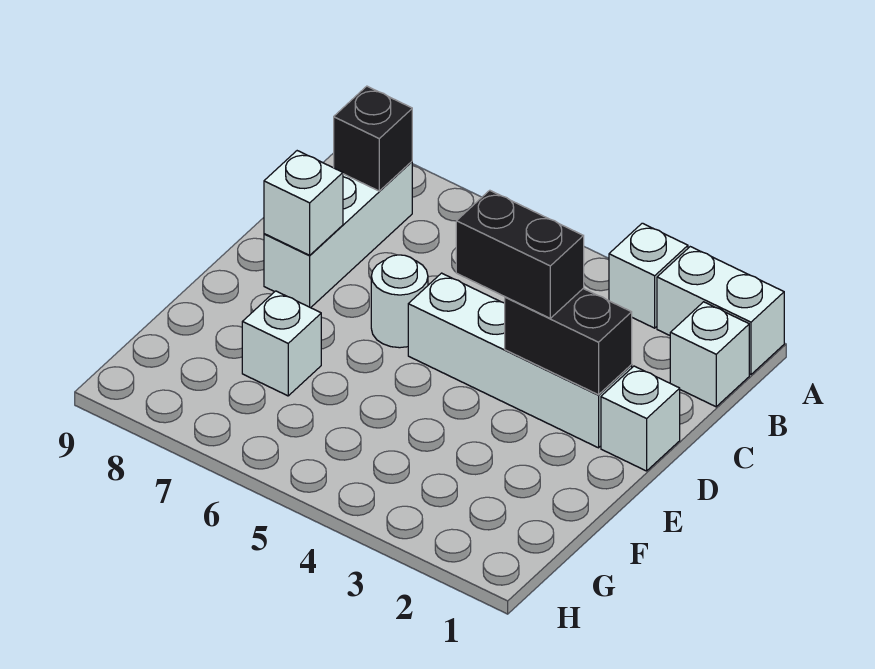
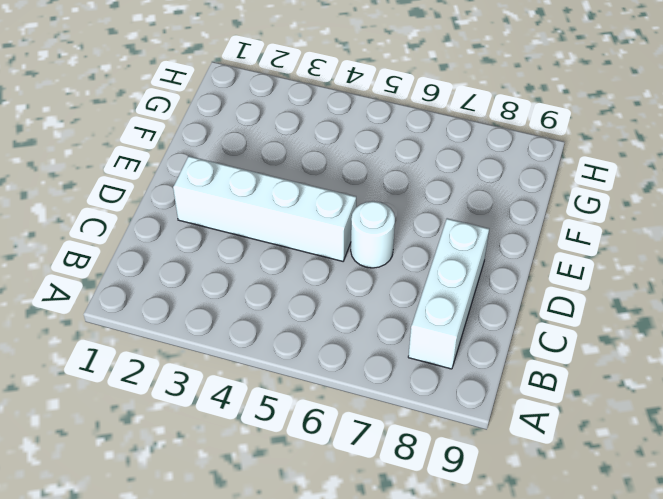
none -> white 1x2 brick [657,247,784,375]
none -> white 1x1 brick [609,223,688,328]
none -> white 1x1 brick [670,302,749,407]

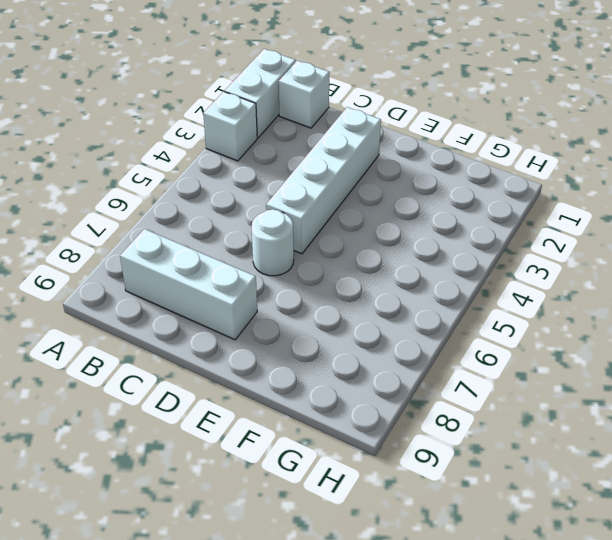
none -> white 1x1 brick [601,366,680,471]
none -> white 1x1 brick [242,291,321,396]
none -> black 1x1 brick [334,86,412,191]

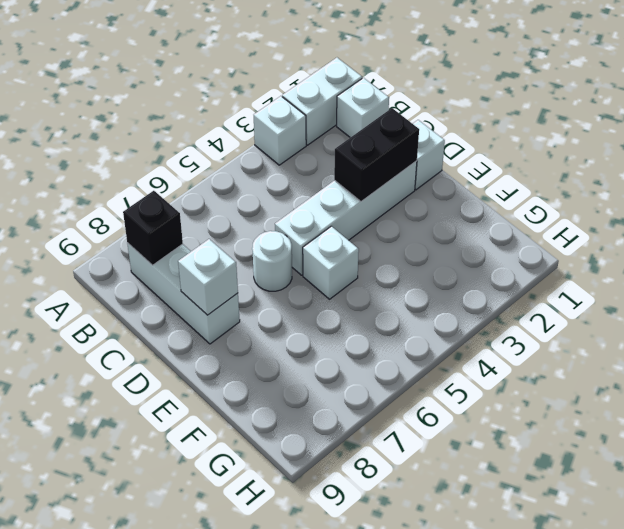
white 1x1 brick [303,226,359,299] -> white 1x1 brick moved to [242,291,321,396]
none -> black 1x2 brick [456,190,584,318]

